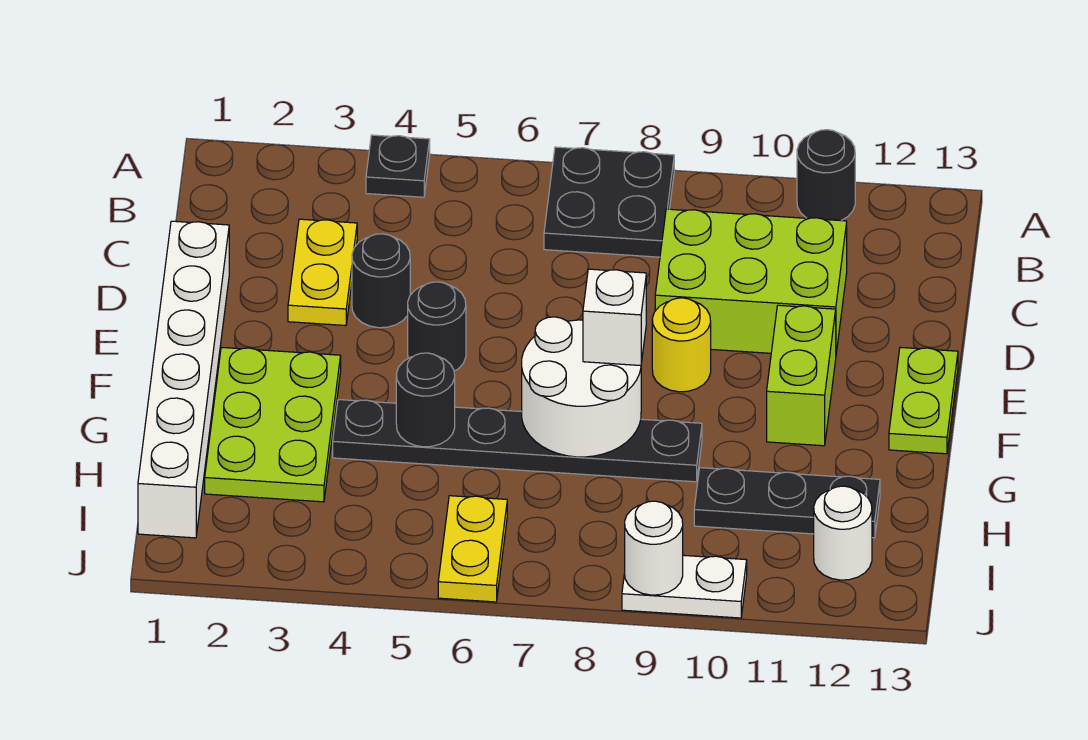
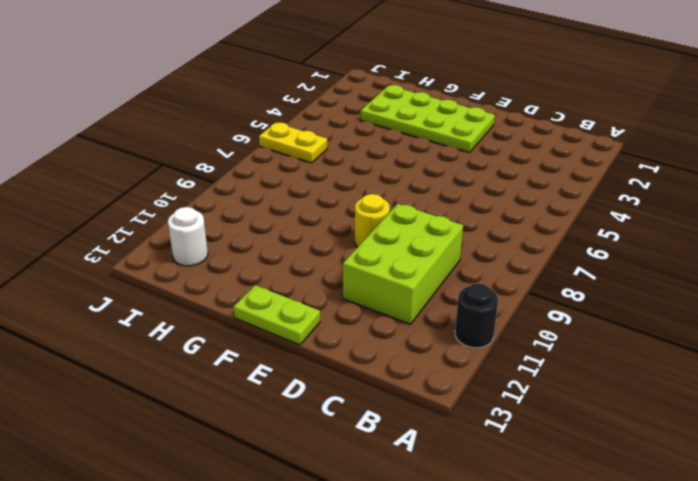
lime 2x4 plate [361,85,495,153] -> lime 2x3 plate [205,347,341,502]
none -> black 1x1 plate [366,135,430,197]
none -> black 2x2 plate [544,147,674,257]
none -> yellow 1x2 plate [288,219,357,326]

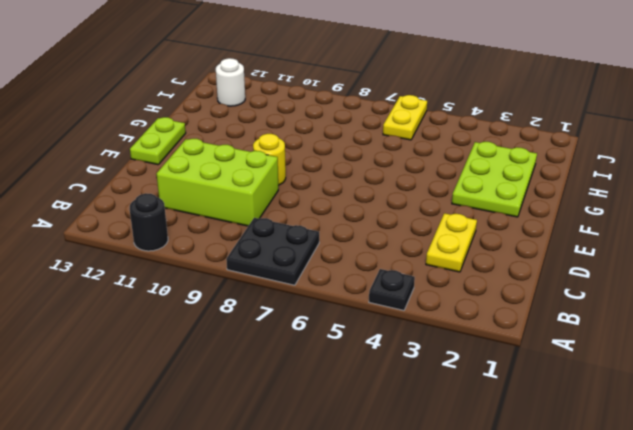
none -> white 1x6 brick [138,221,229,538]
none -> black 1x1 round brick [352,234,410,328]
none -> black 1x1 round brick [408,282,466,371]

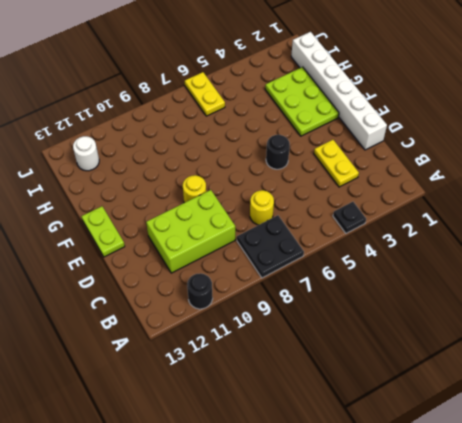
yellow 1x1 round brick [250,190,274,225] -> none
none -> black 1x1 round brick [352,234,410,328]
none -> lime 1x2 brick [767,305,836,446]
none -> black 1x6 plate [333,400,702,482]

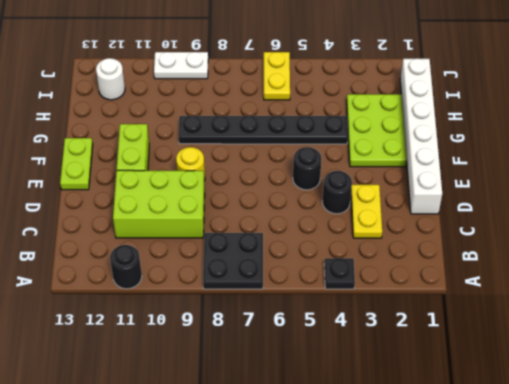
none -> black 1x3 plate [694,468,880,538]
none -> white 2x2 round brick [522,317,641,457]
none -> black 1x1 round brick [396,353,455,447]

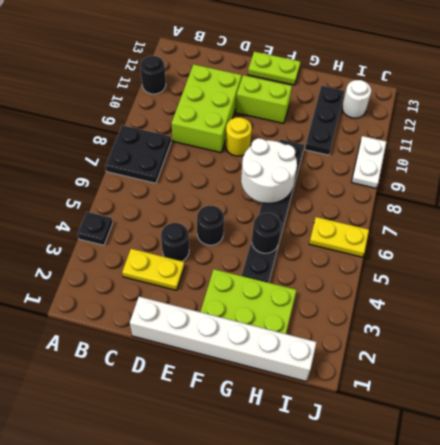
none -> white 1x1 round brick [625,501,683,595]
none -> white 1x1 brick [583,269,646,366]

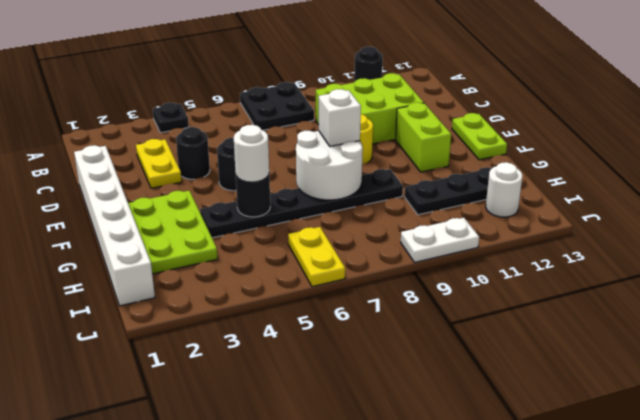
white 1x1 round brick [234,125,269,182] -> white 1x1 round brick moved to [625,501,683,595]

